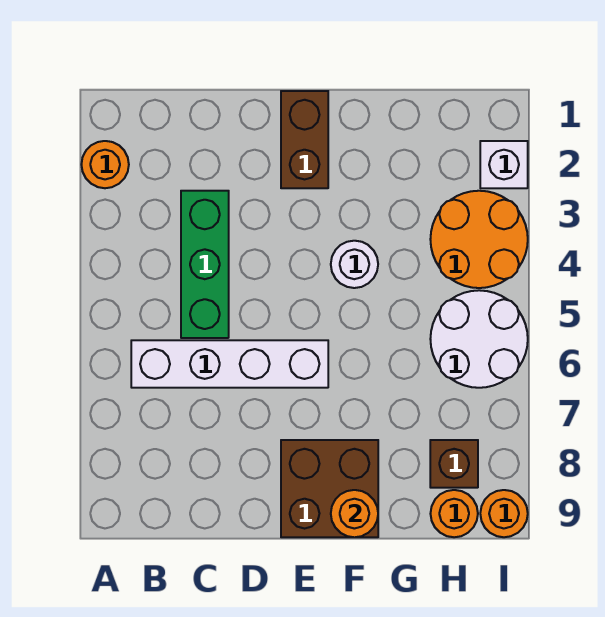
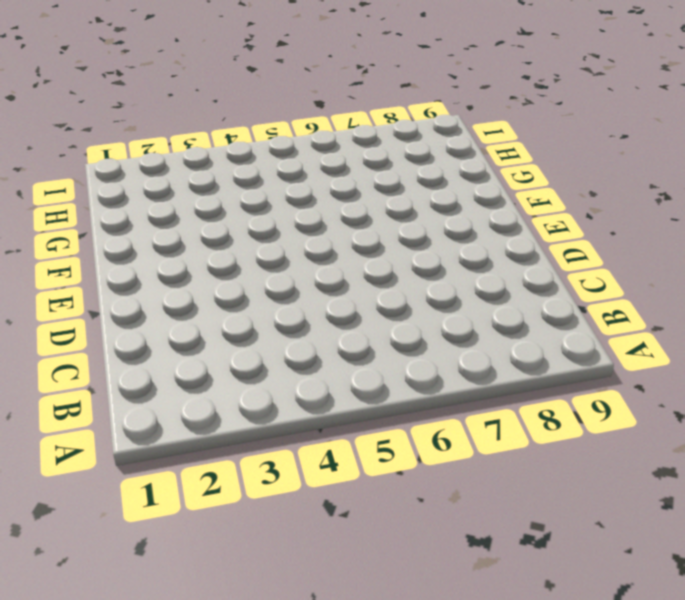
none -> orange 1x1 round brick [81,141,129,188]
none -> white 1x4 brick [131,340,328,388]
none -> green 1x3 brick [181,191,229,338]

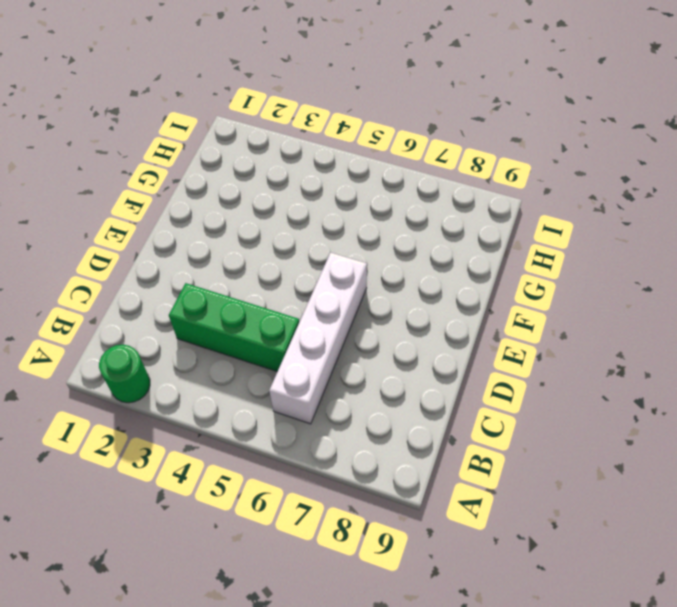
green 1x1 round brick [99,345,150,403] -> orange 1x1 round brick [81,141,129,188]
none -> brown 1x2 brick [281,91,328,188]
none -> brown 2x2 brick [281,440,378,537]
none -> white 1x1 round brick [331,241,378,288]

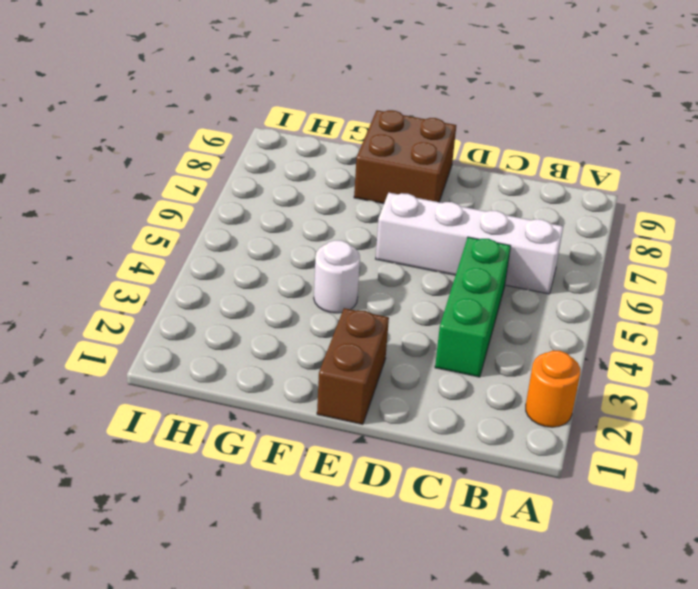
none -> orange 2x2 round brick [430,191,528,288]
none -> white 2x2 round brick [430,290,528,388]
none -> brown 1x1 brick [430,440,478,488]

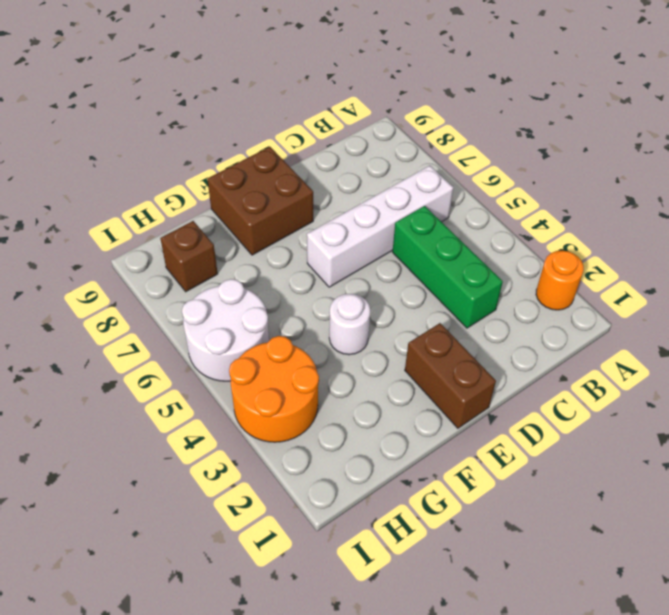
none -> orange 1x1 round brick [430,490,478,537]
none -> white 1x1 brick [480,141,528,188]
none -> orange 1x1 round brick [480,490,528,537]

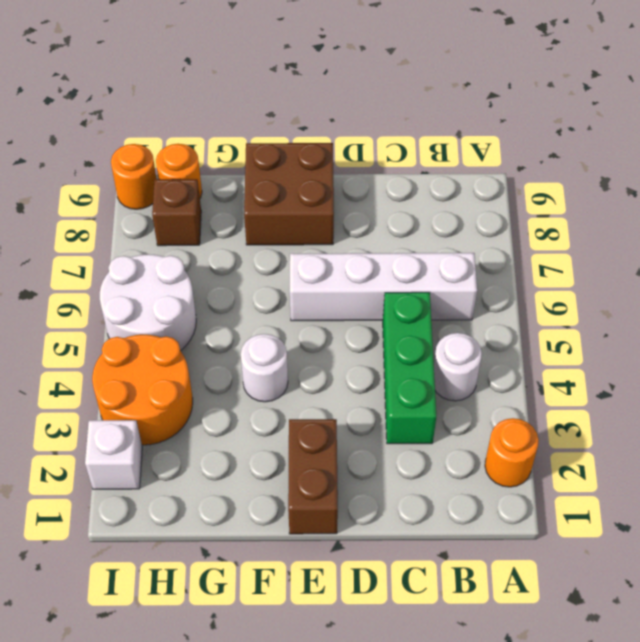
white 1x1 round brick [434,333,482,401] -> none
none -> orange 1x1 round brick [331,490,378,537]

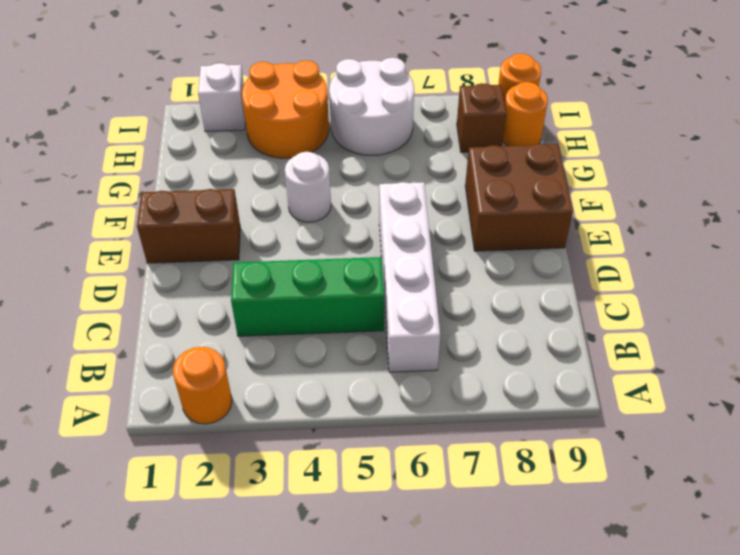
none -> orange 1x1 round brick [331,490,378,537]

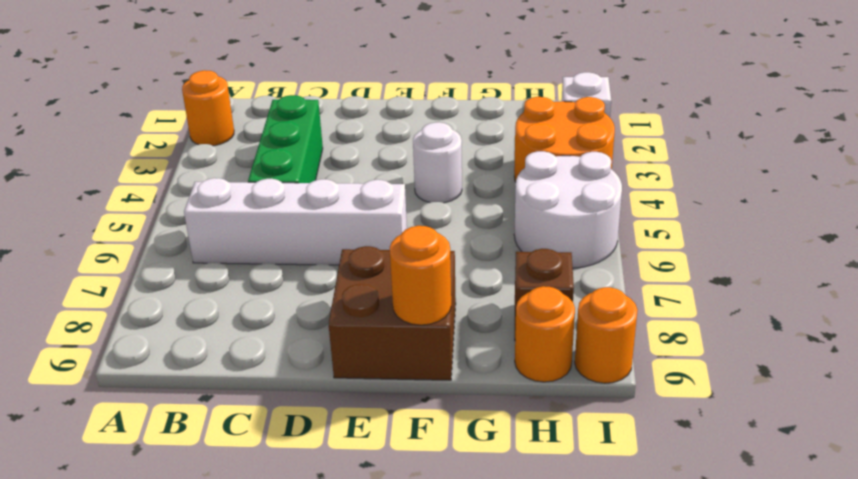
none -> brown 1x2 brick [281,91,328,188]

